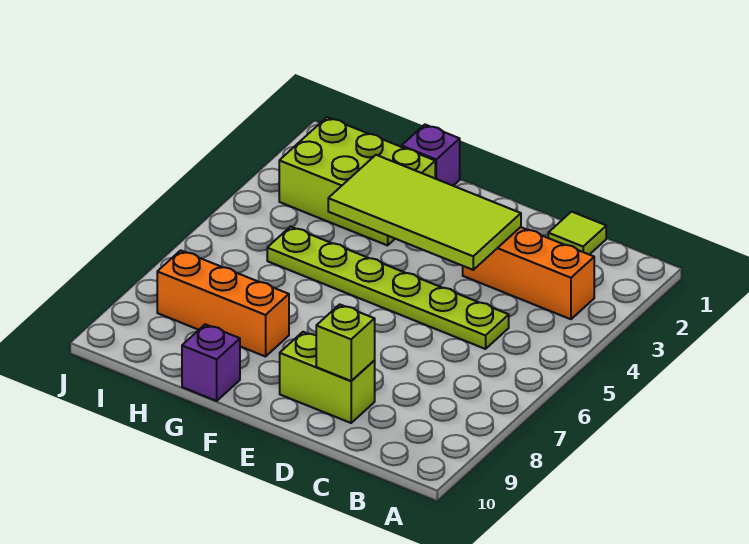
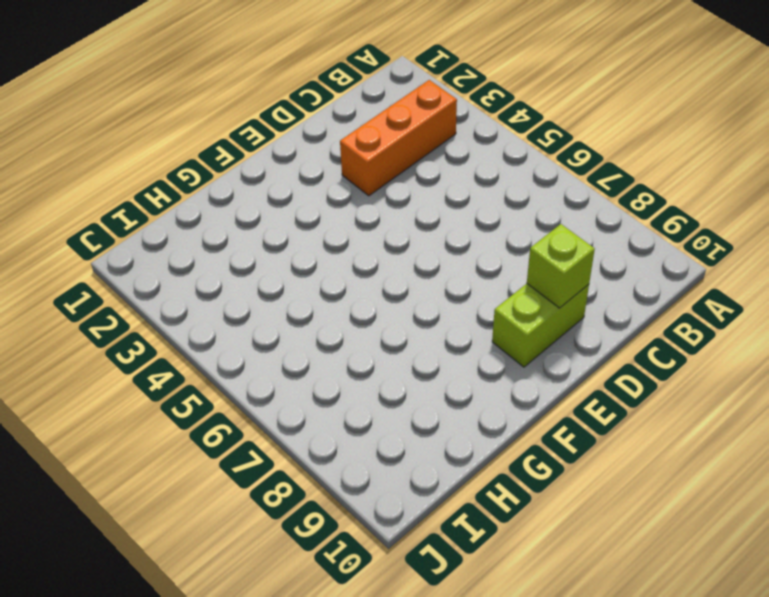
none -> lime 1x1 tile [548,212,606,255]
none -> lime 1x6 plate [267,227,509,349]

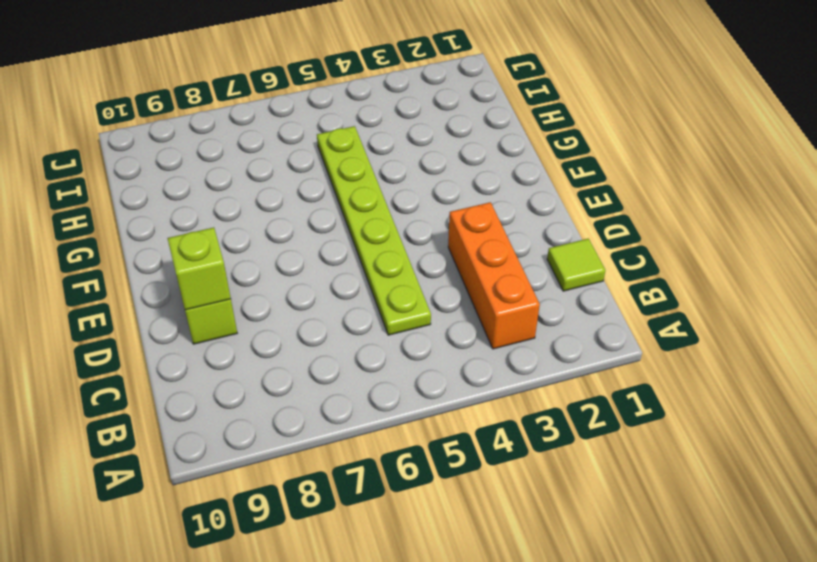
none -> purple 1x1 brick [402,125,460,186]
none -> lime 2x3 brick [279,117,435,245]

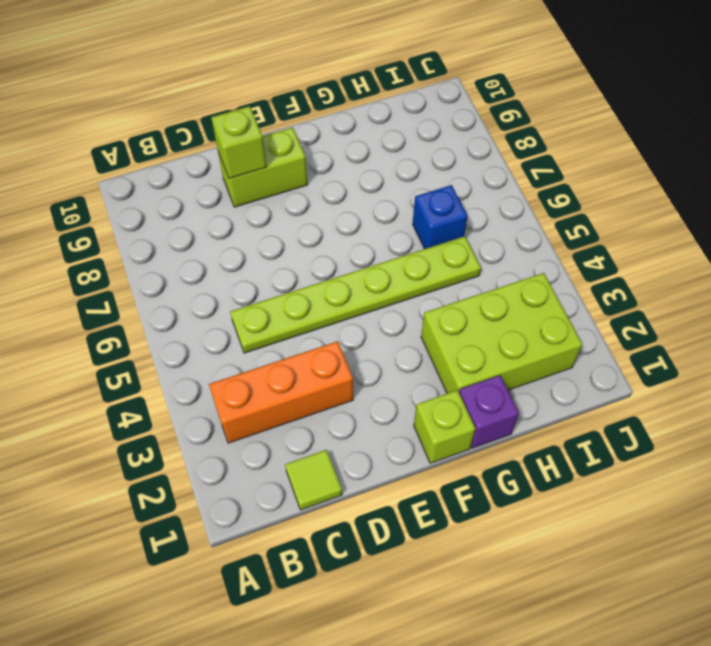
lime 1x1 brick [414,390,476,463] -> none
blue 1x1 brick [413,185,468,249] -> none
none -> orange 1x3 brick [157,250,289,357]
none -> purple 1x1 brick [182,324,240,401]

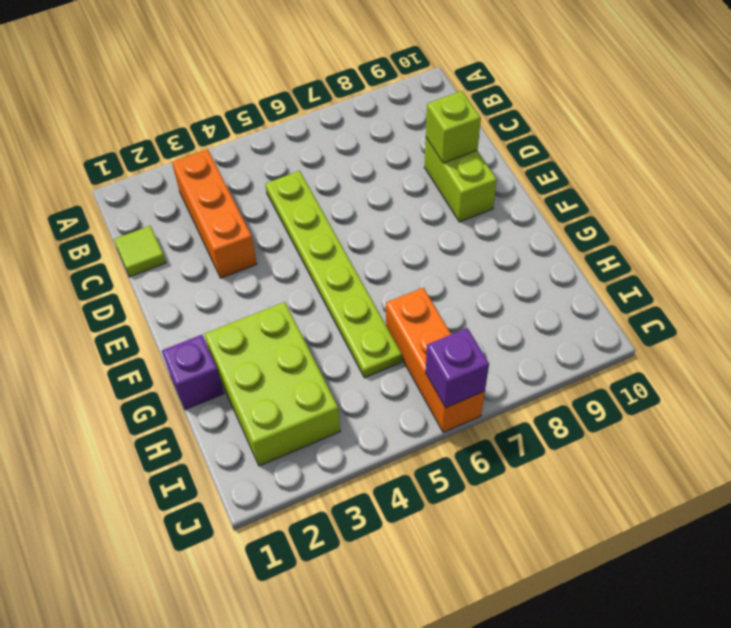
orange 1x3 brick [386,288,485,432] -> orange 1x3 brick moved to [157,250,289,357]
purple 1x1 brick [425,328,489,408] -> purple 1x1 brick moved to [182,324,240,401]
none -> lime 2x4 tile [328,155,521,270]

